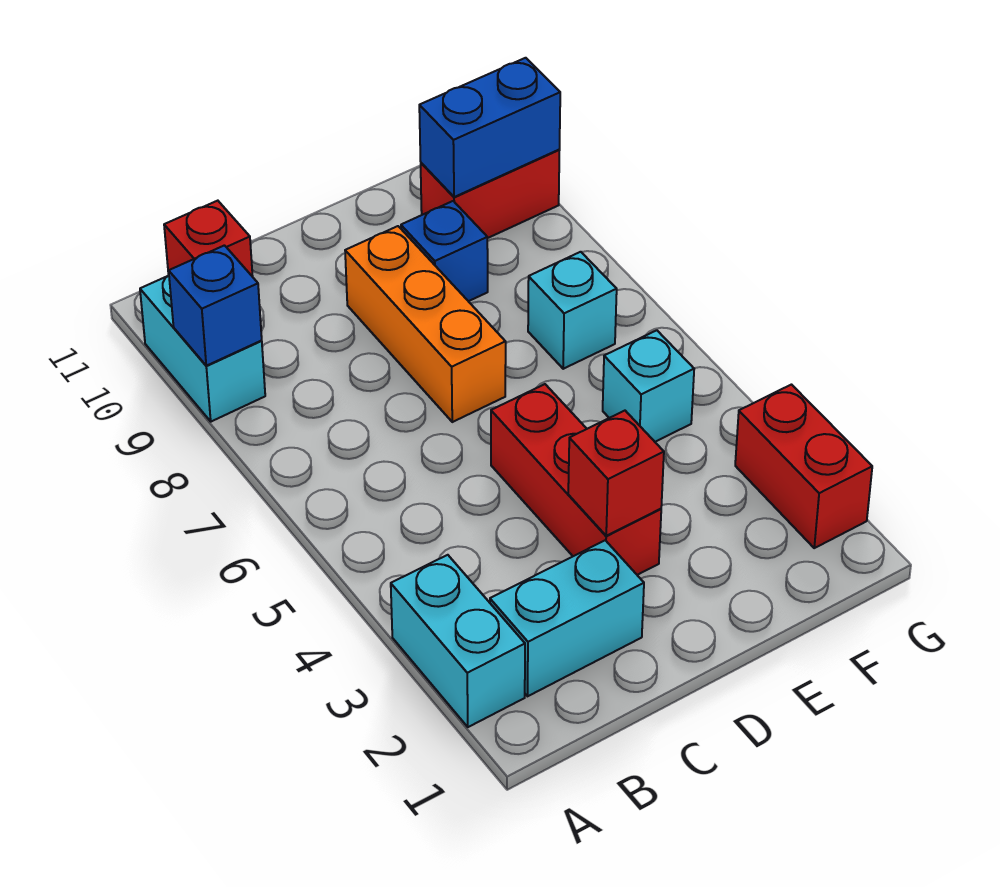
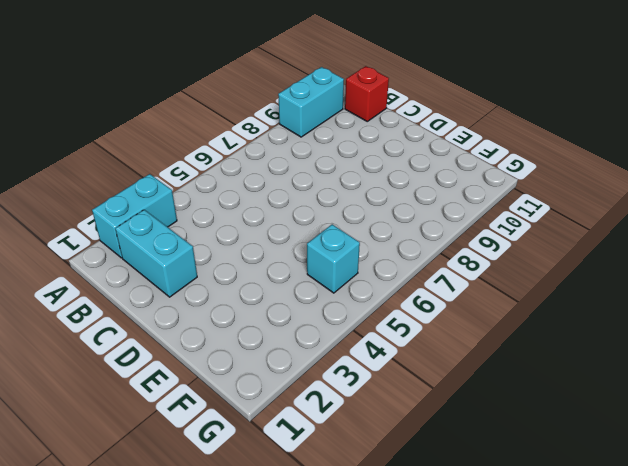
none -> red 1x3 brick [491,384,661,575]
none -> orange 1x3 brick [345,226,506,422]
none -> blue 1x1 brick [401,201,488,301]

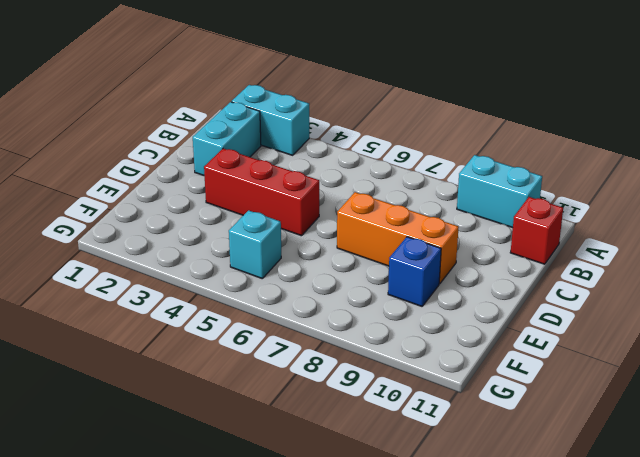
none -> cyan 1x1 brick [528,252,617,369]
none -> red 1x2 brick [421,150,560,238]
none -> red 1x2 brick [735,385,872,548]

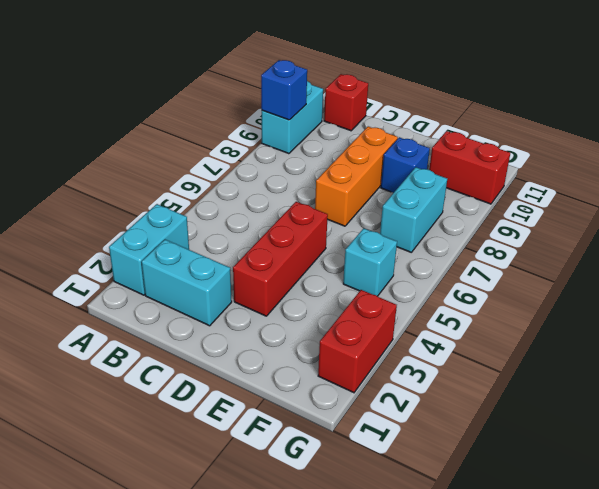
cyan 1x2 brick [380,167,447,252] -> cyan 1x1 brick [528,252,617,369]
none -> red 1x1 brick [568,411,664,536]
none -> blue 1x2 brick [419,58,560,197]

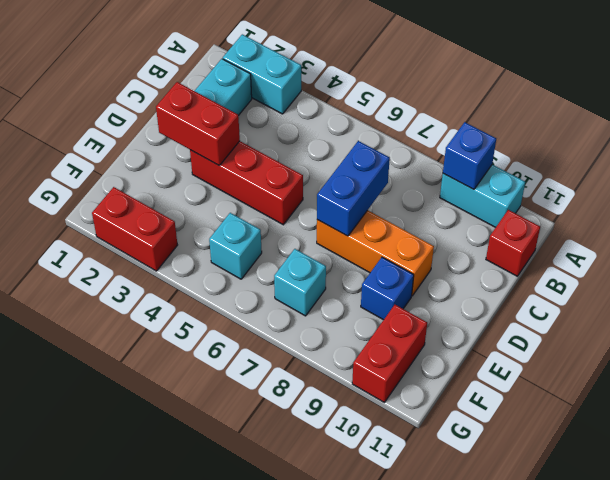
blue 1x2 brick [317,141,390,236] -> blue 1x2 brick moved to [419,58,560,197]
red 1x2 brick [156,82,240,166] -> red 1x1 brick [568,411,664,536]

